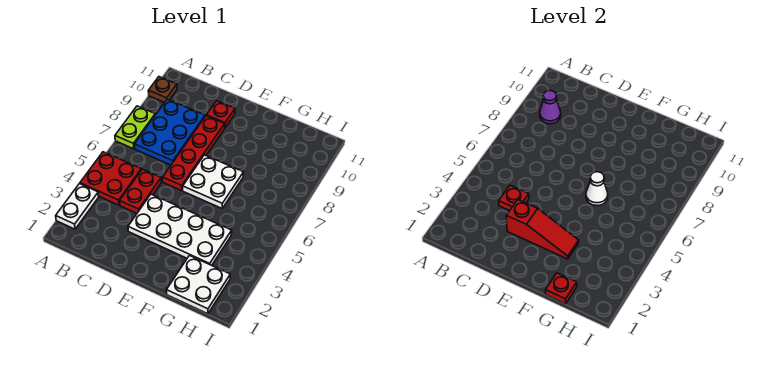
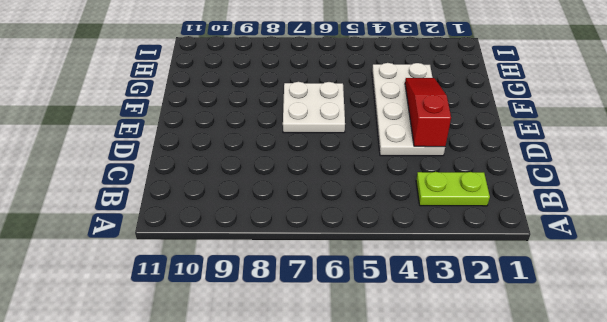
lime 1x2 plate [416,172,490,206] -> lime 1x2 plate moved to [115,106,155,149]
none -> white 1x2 plate [56,184,99,229]
none -> red 2x2 plate [80,152,141,205]
none -> brown 1x1 plate [148,77,177,103]

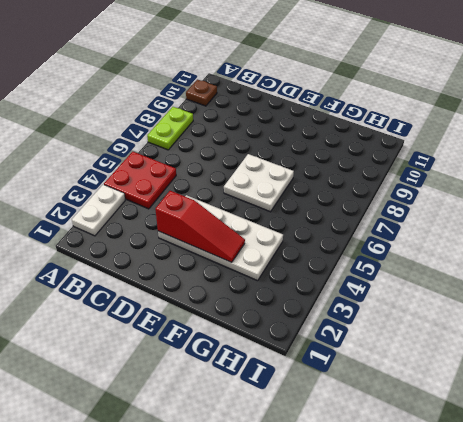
none -> blue 2x3 plate [134,99,205,165]
none -> red 1x2 plate [120,169,161,213]
none -> red 1x4 plate [163,116,225,191]

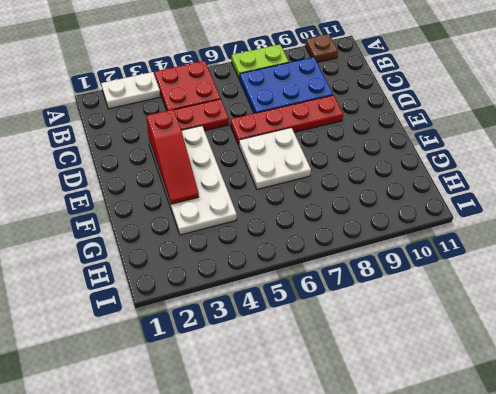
none -> red 1x1 plate [206,101,235,128]
none -> white 2x2 plate [167,256,230,314]
none -> purple 1x1 cone [540,91,561,124]

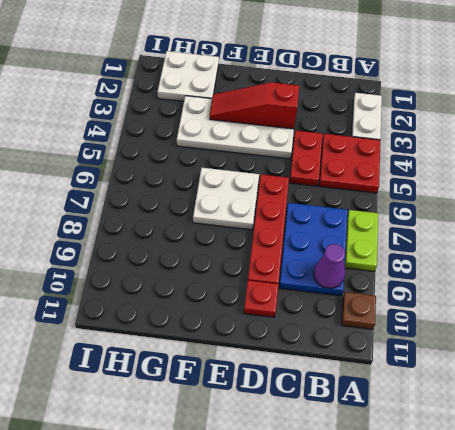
none -> red 1x1 plate [499,185,529,211]
none -> white 1x1 cone [586,172,608,205]
none -> red 1x1 plate [546,273,577,304]

